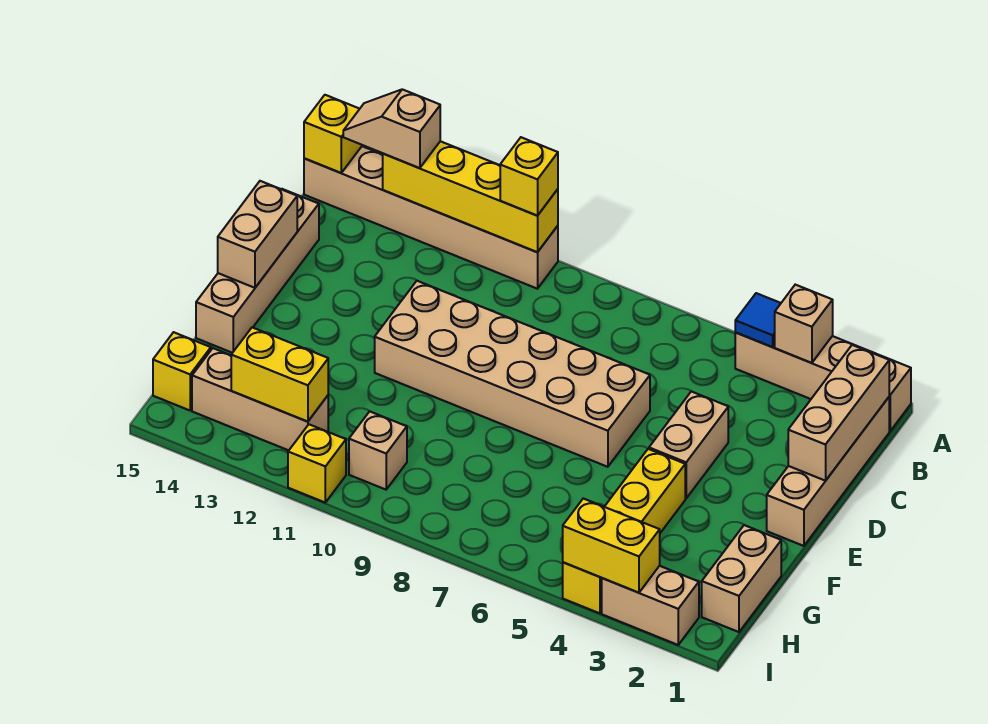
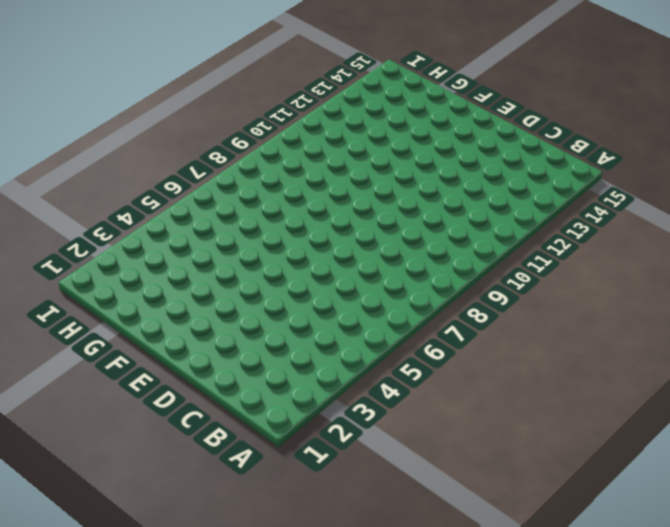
none -> tan 1x4 brick [735,333,911,431]
none -> tan 1x6 brick [304,146,558,289]
none -> tan 1x4 brick [767,397,889,546]

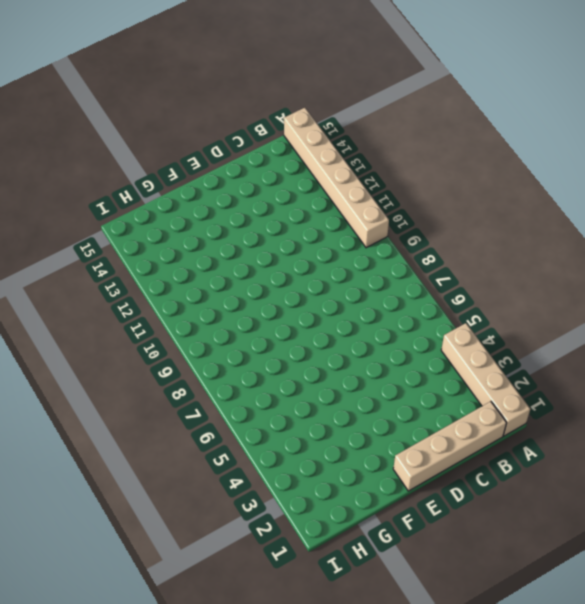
none -> tan 1x4 brick [196,189,319,353]
none -> tan 1x2 brick [649,391,728,498]
none -> tan 2x6 brick [375,281,650,467]

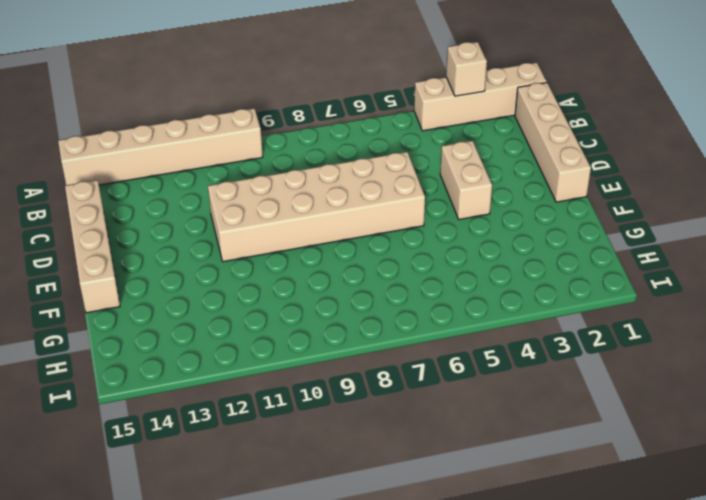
none -> yellow 1x4 brick [563,449,685,613]
none -> tan 1x2 brick [702,525,781,632]
none -> tan 1x1 brick [349,411,407,490]

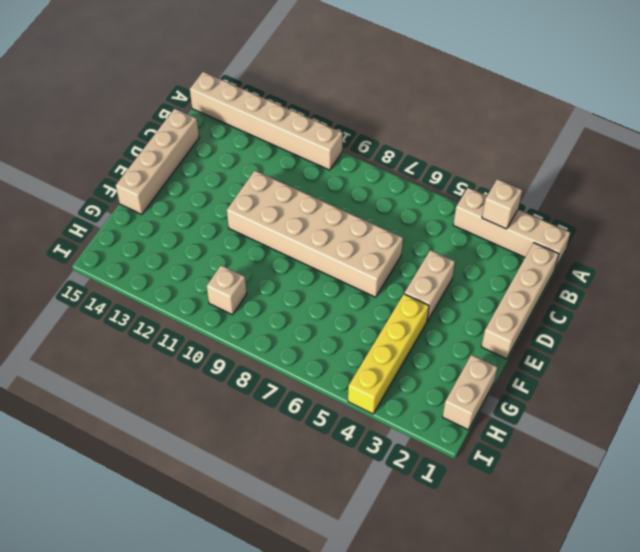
none -> tan 1x3 brick [192,348,328,450]
none -> yellow 1x1 brick [153,332,211,410]
none -> tan 1x2 brick [602,566,699,645]

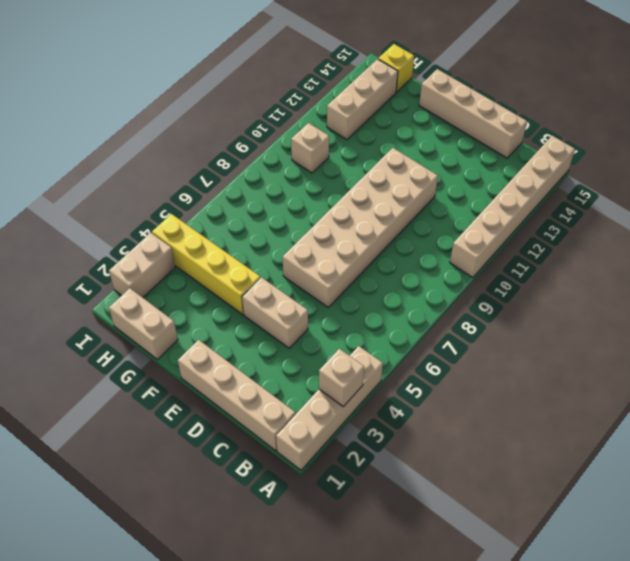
none -> yellow 1x1 brick [288,424,346,502]
none -> blue 1x1 tile [735,293,781,347]
none -> yellow 1x4 brick [383,141,558,252]

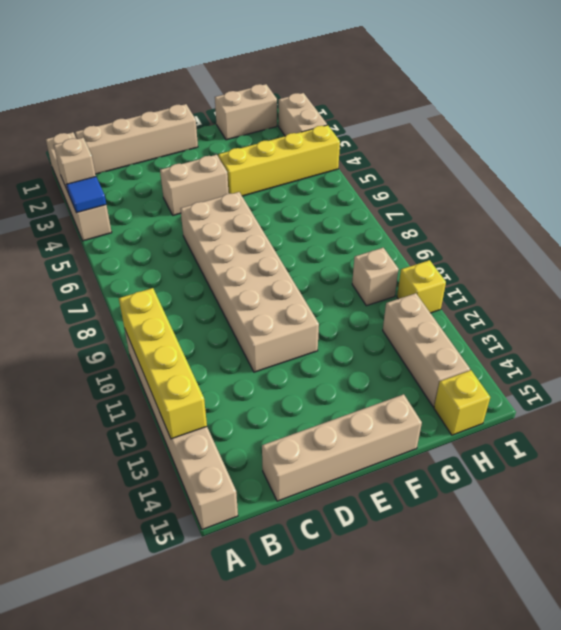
none -> yellow 1x1 brick [304,95,362,173]
none -> tan 1x3 brick [788,345,889,481]
none -> tan 1x2 brick [218,181,297,288]

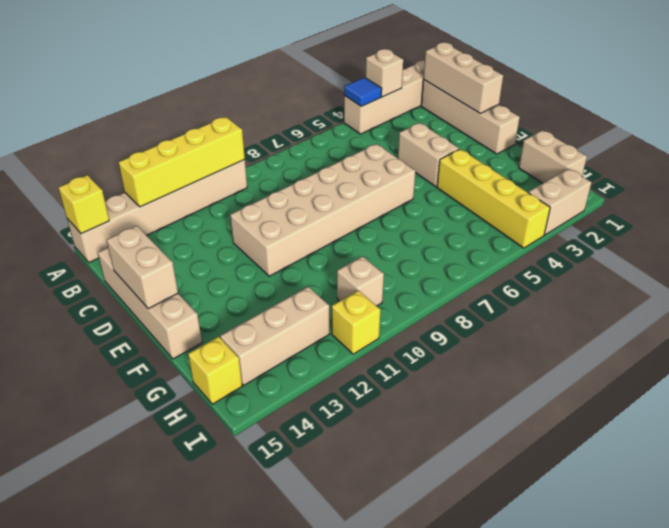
none -> yellow 1x2 brick [231,327,328,422]
none -> yellow 1x2 brick [563,498,660,593]
none -> yellow 1x1 brick [500,137,558,216]

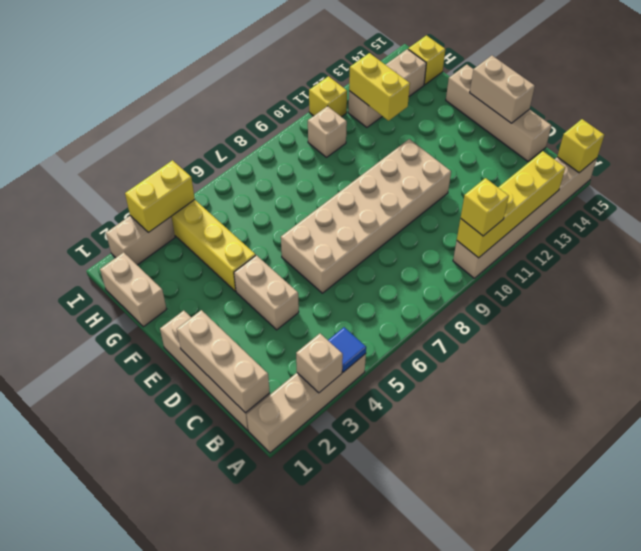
yellow 1x2 brick [349,53,410,121] -> yellow 1x2 brick turned to [231,327,328,422]
none -> tan 1x2 slope [343,89,440,168]

